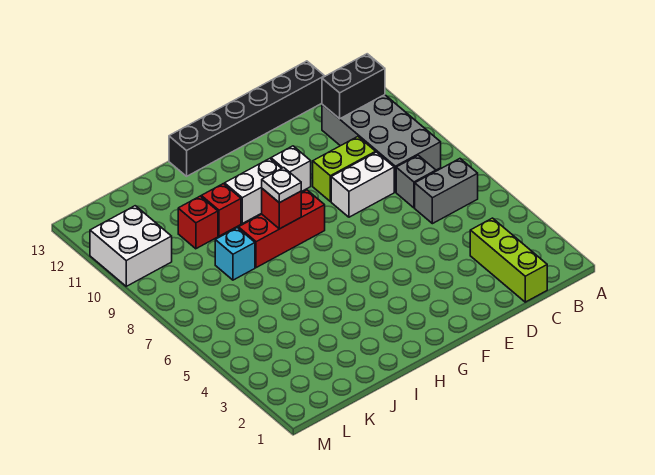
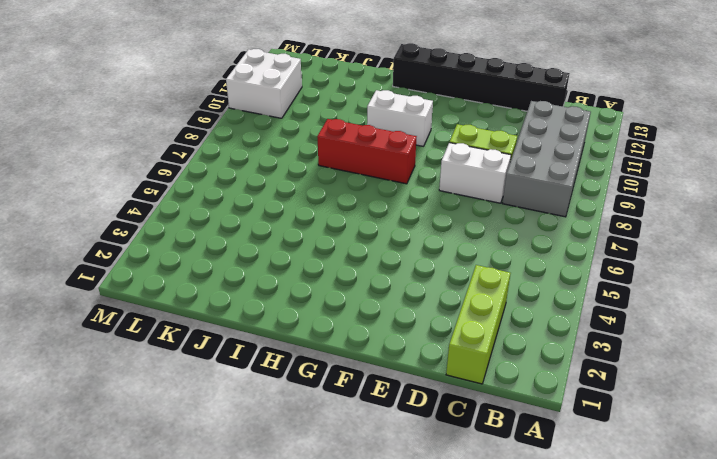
none -> grey 1x2 brick [415,159,478,224]
none -> grey 1x1 brick [396,155,436,208]
none -> white 1x1 brick [271,146,311,192]

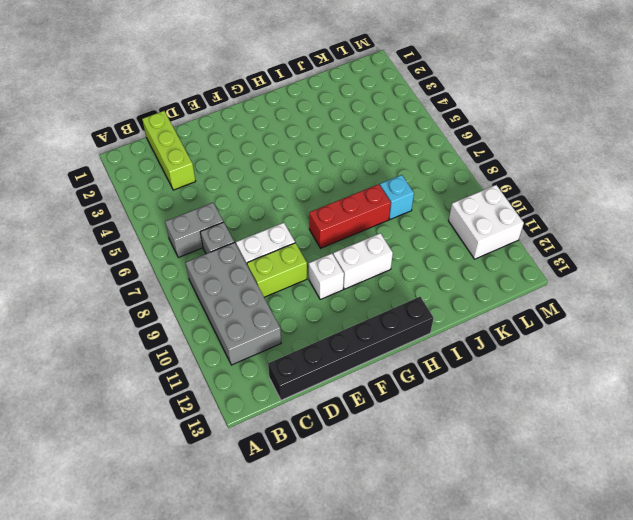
none -> red 1x1 brick [201,184,241,236]
none -> red 1x1 brick [178,196,218,249]
none -> black 1x2 brick [322,54,385,119]

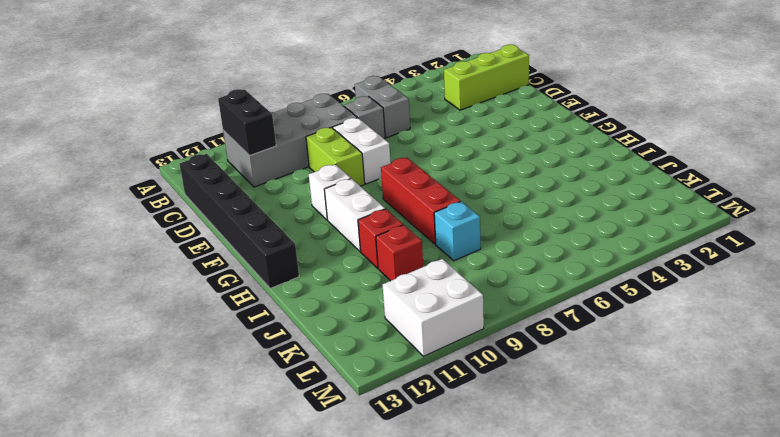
none -> red 1x1 brick [262,189,301,229]
none -> white 1x1 plate [262,168,301,203]

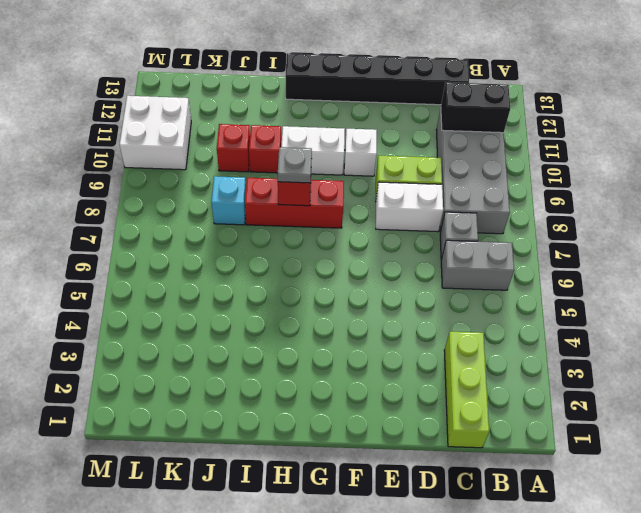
grey 1x1 plate [278,147,312,183] -> white 1x1 plate [262,168,301,203]

